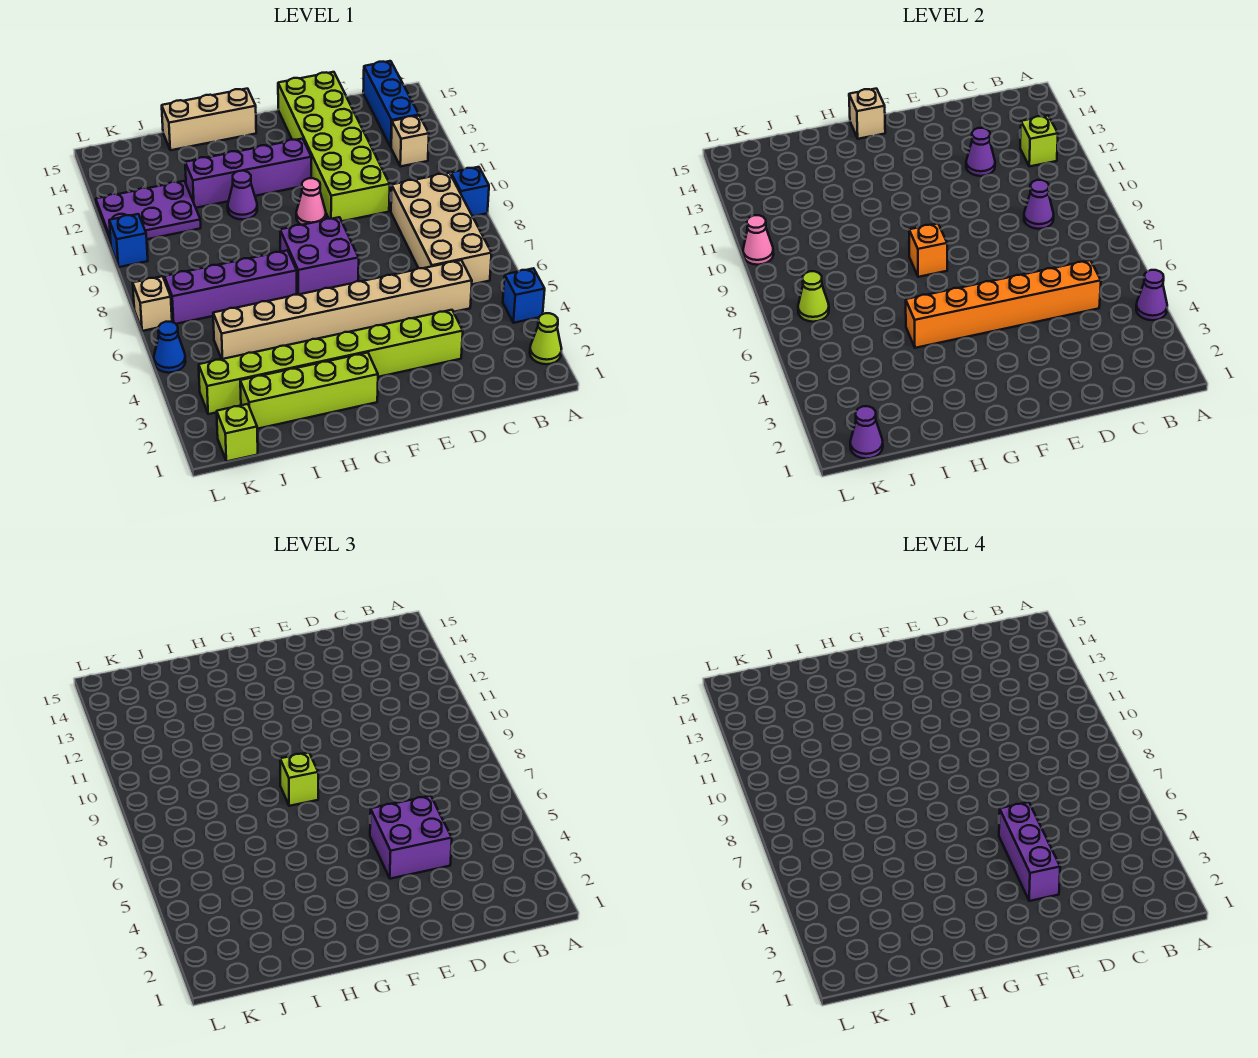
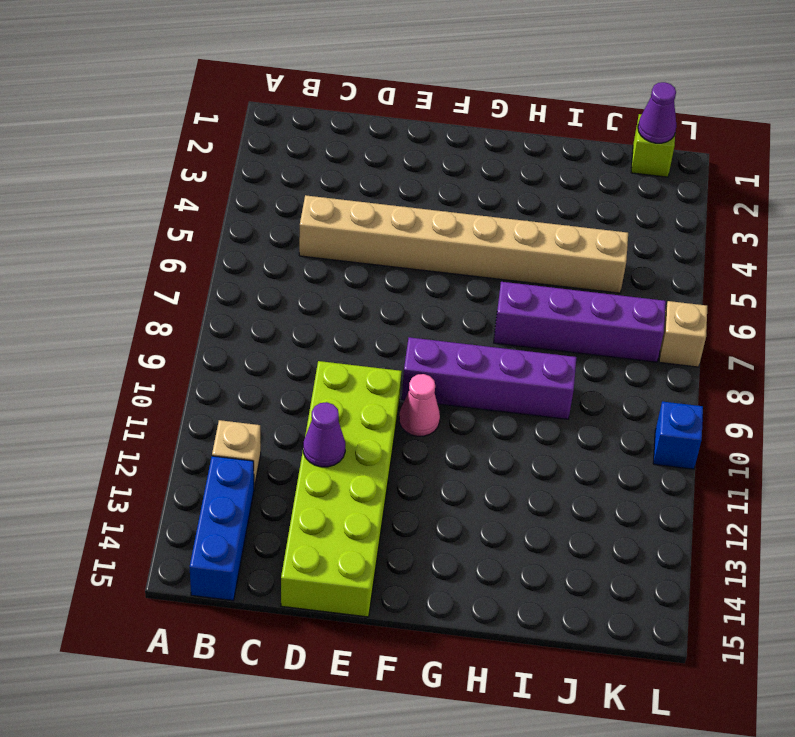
purple 1x4 brick [402,337,576,419] -> purple 1x4 brick moved to [185,139,311,208]
none -> lime 1x1 cone [530,313,562,364]
none -> blue 1x1 brick [503,268,545,323]
none -> blue 1x1 brick [451,167,489,216]
none -> tan 2x4 brick [391,173,492,284]

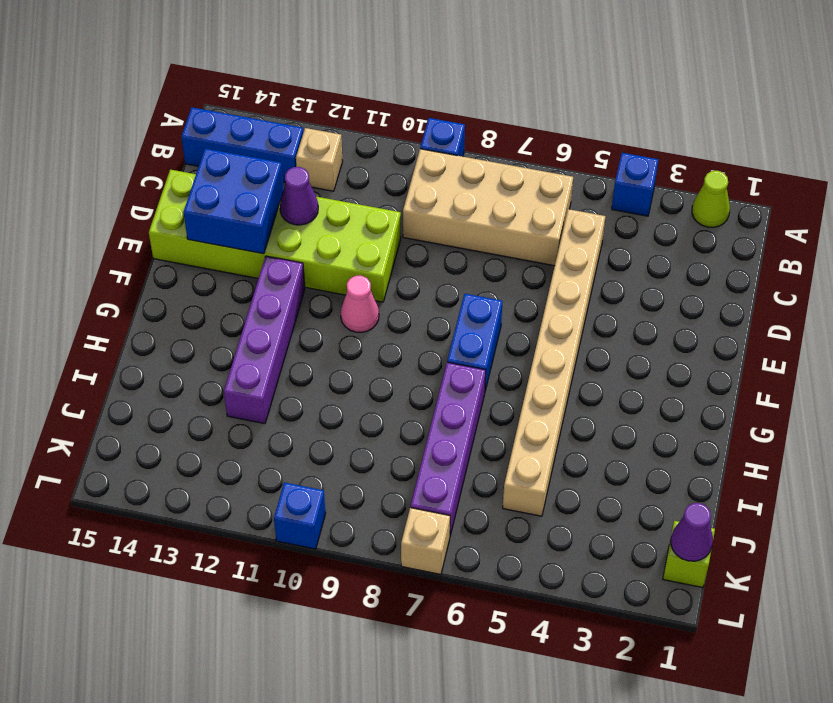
blue 2x2 brick [183,149,284,254] -> none
blue 1x2 brick [447,294,503,391] -> purple 2x2 brick [280,217,359,295]
none -> lime 1x8 brick [199,310,463,414]
none -> lime 1x4 brick [240,353,378,429]
none -> tan 1x3 brick [162,89,256,150]
none -> purple 1x1 cone [228,171,257,219]

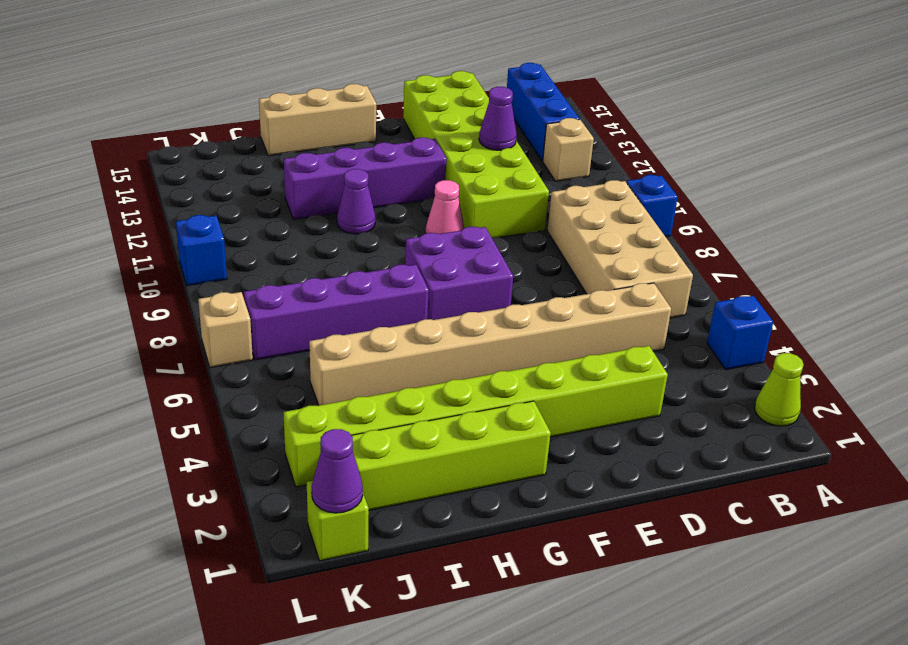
none -> purple 2x3 plate [96,181,201,245]
none -> blue 1x1 cone [154,322,186,373]
none -> purple 1x1 cone [1136,270,1167,320]
none -> lime 1x1 brick [1020,116,1058,166]

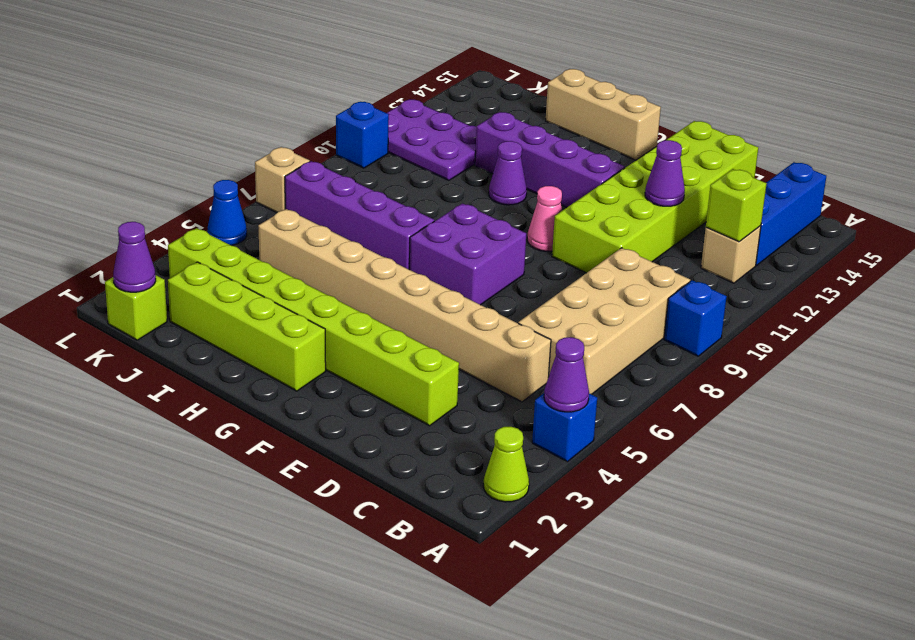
none -> orange 1x6 brick [906,260,1101,348]
none -> purple 1x1 cone [1024,180,1054,229]
none -> orange 1x1 brick [909,223,947,277]
none -> tan 1x1 brick [849,89,885,139]

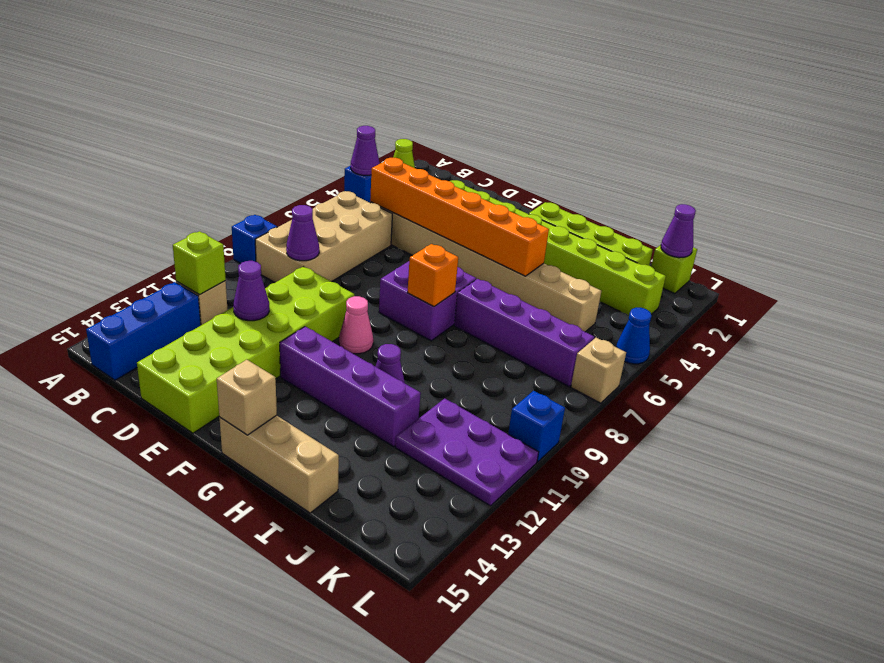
none -> lime 1x1 cone [798,271,829,322]
none -> pink 1x1 cone [743,215,774,265]
none -> purple 2x2 brick [370,796,452,879]
none -> lime 1x1 brick [280,752,318,806]

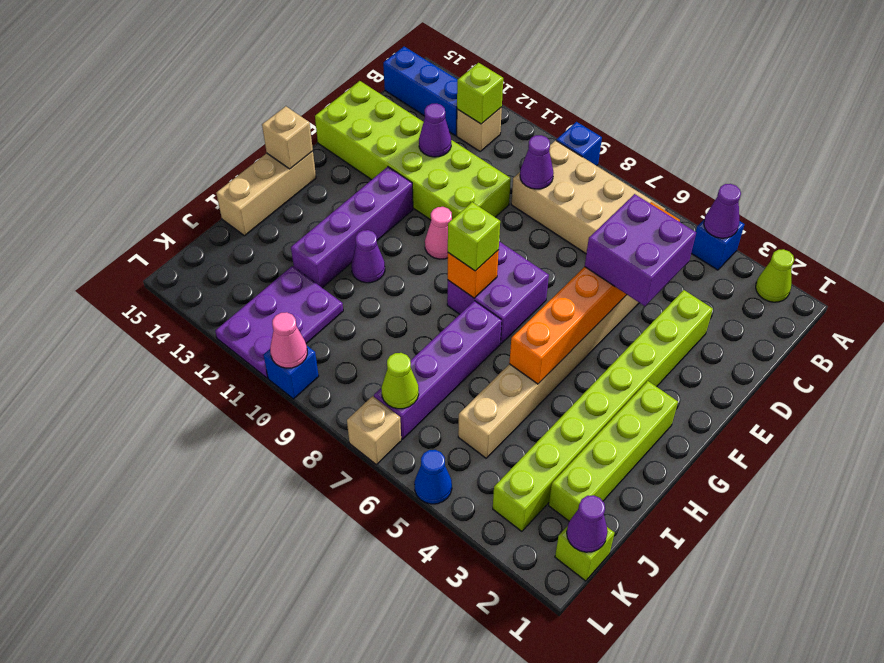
none -> purple 1x3 brick [999,802,1060,901]

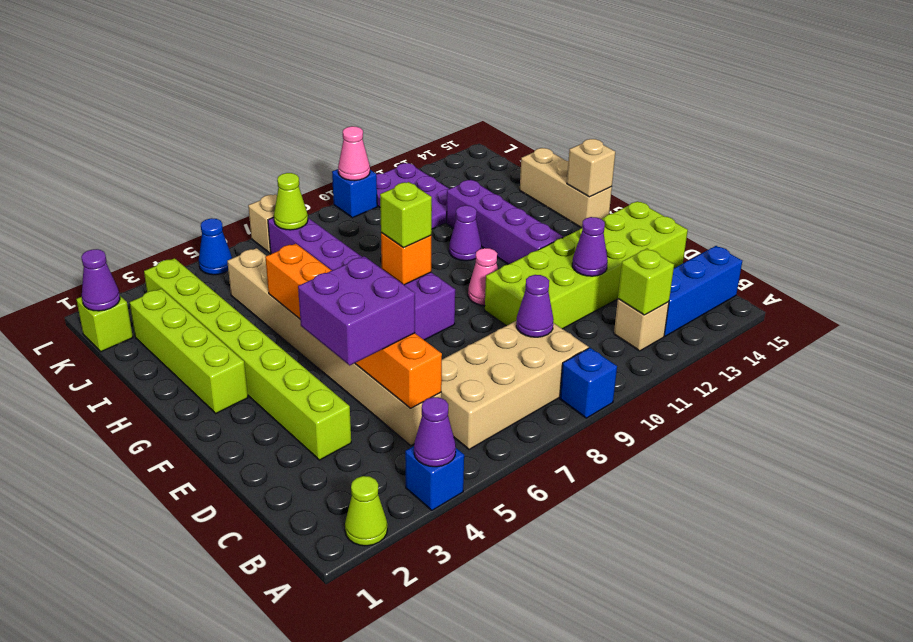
none -> purple 1x3 brick [999,802,1060,901]

